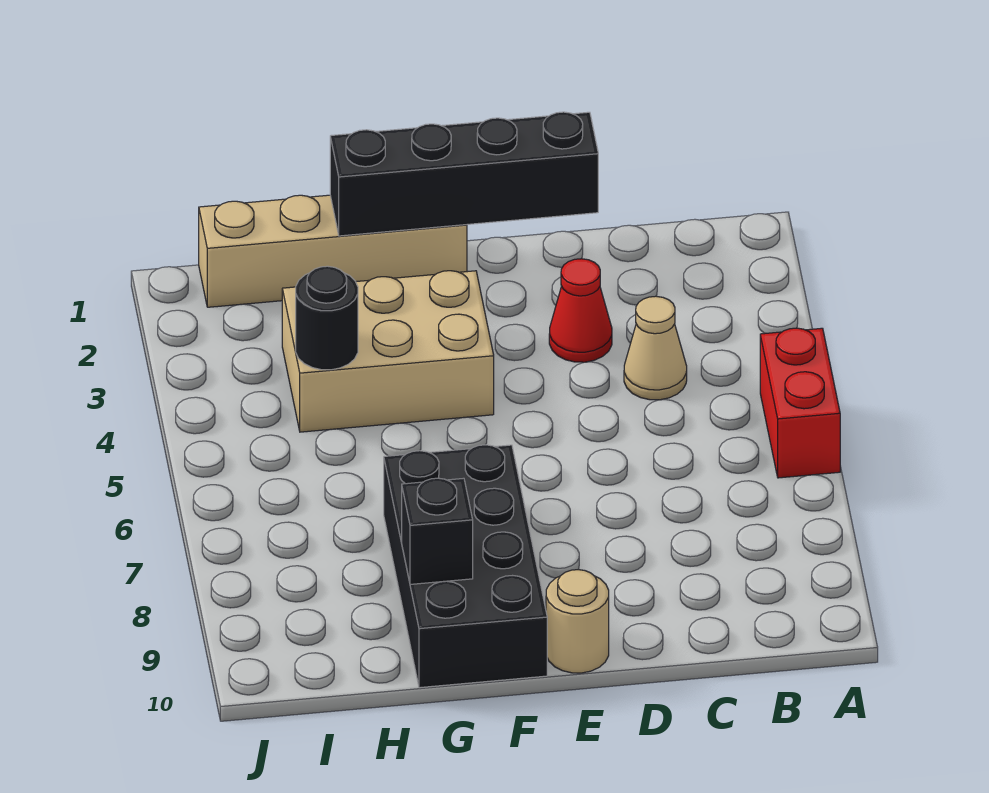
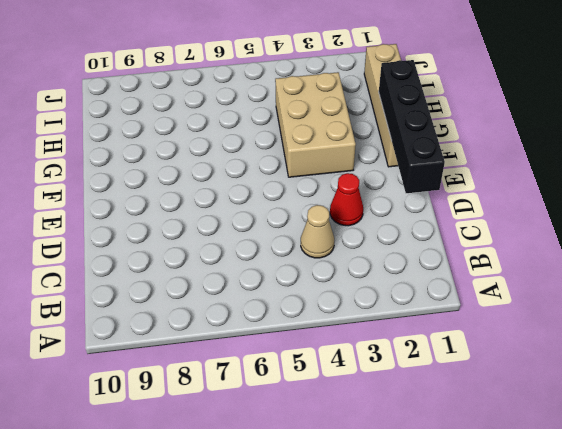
none -> red 1x2 brick [760,328,840,478]
none -> tan 1x1 round brick [546,570,609,673]

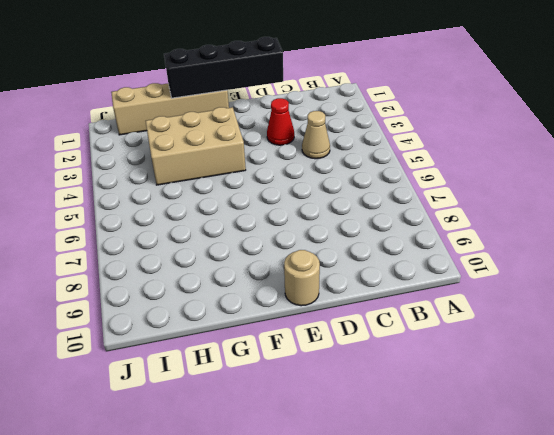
none -> red 1x2 brick [760,328,840,478]
none -> black 2x4 brick [384,445,547,688]

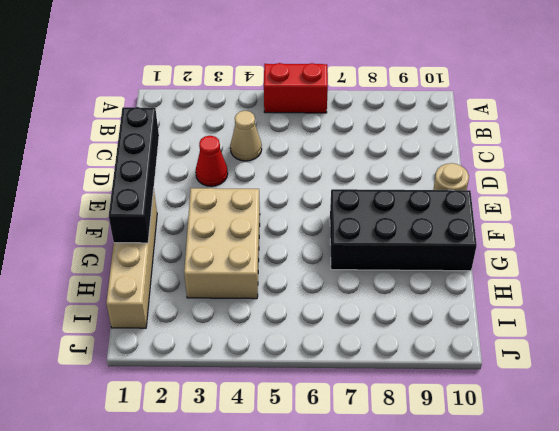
none -> black 1x1 brick [402,478,473,584]
none -> black 1x1 round brick [296,266,358,370]

